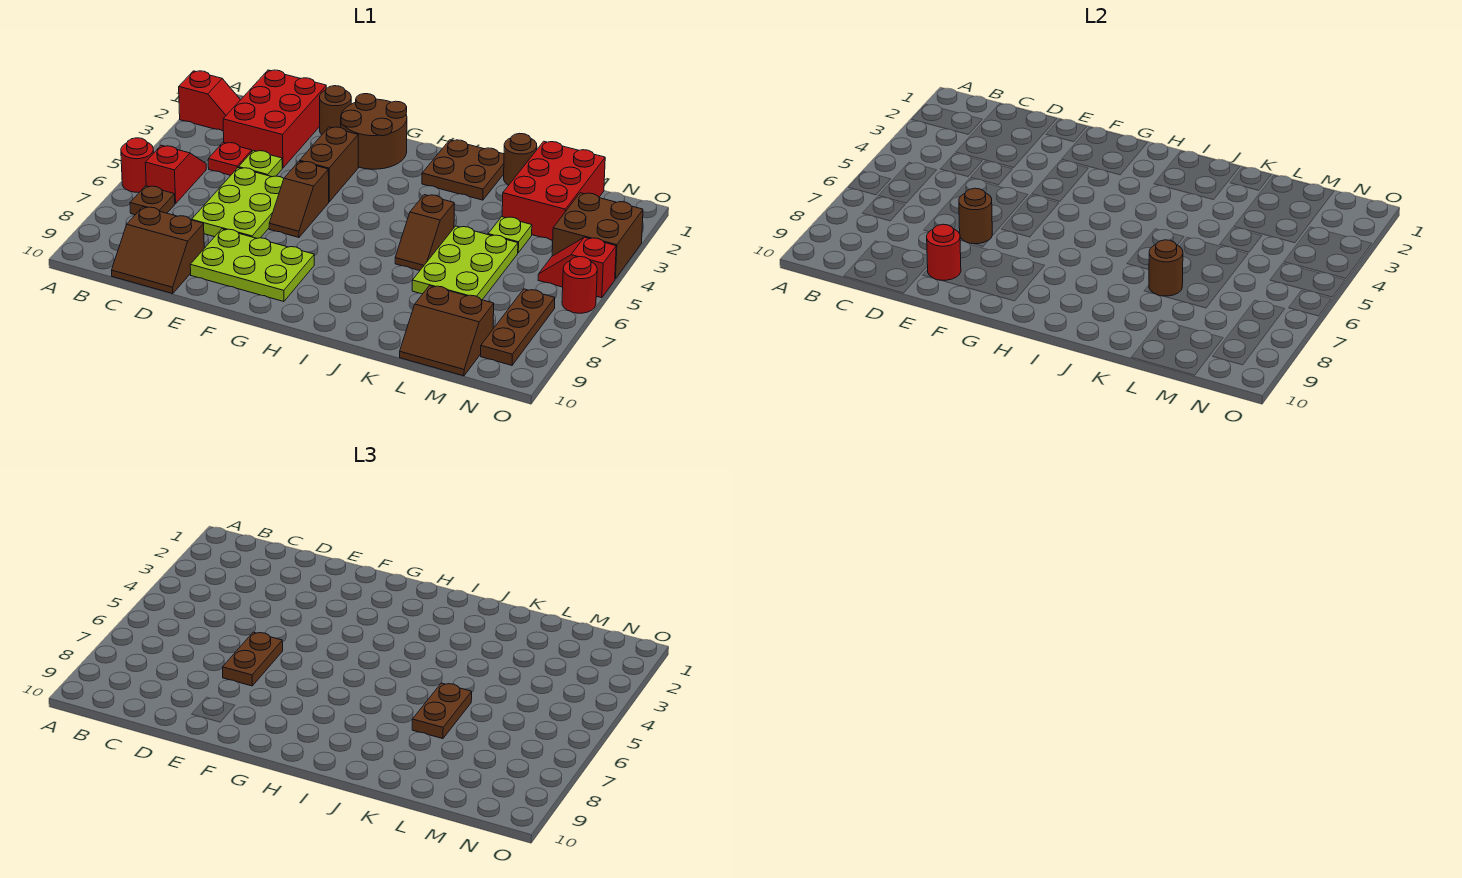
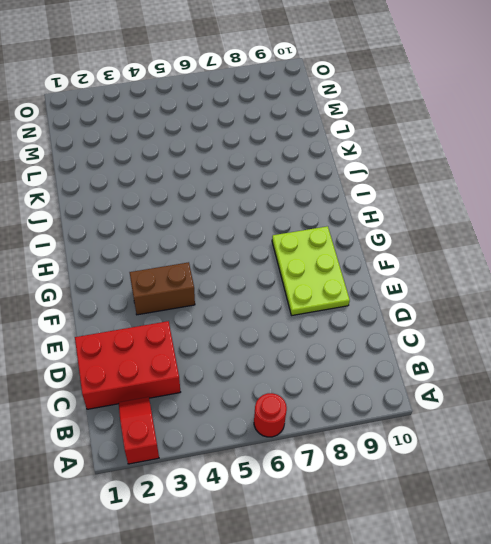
none -> red 1x2 slope [145,145,206,204]
none -> brown 1x1 plate [130,186,175,215]
none -> red 1x1 plate [208,142,252,175]
none -> brown 2x2 slope [112,207,204,294]

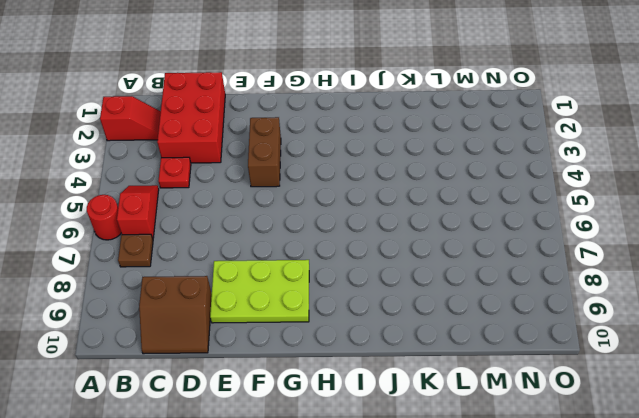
none -> lime 1x1 plate [239,150,282,177]
none -> lime 2x3 plate [192,168,284,238]
none -> brown 1x1 round brick [319,86,351,135]
none -> brown 2x2 round brick [341,94,407,169]

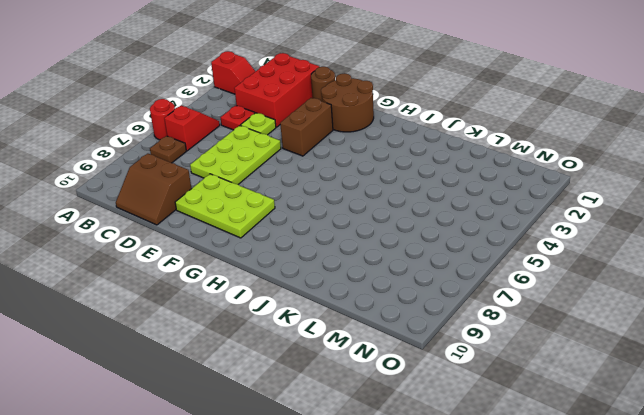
none -> brown 1x2 slope [269,161,329,237]
none -> brown 2x2 plate [422,140,504,200]
none -> brown 1x2 slope [395,195,454,271]
none -> brown 1x1 round brick [504,133,537,185]

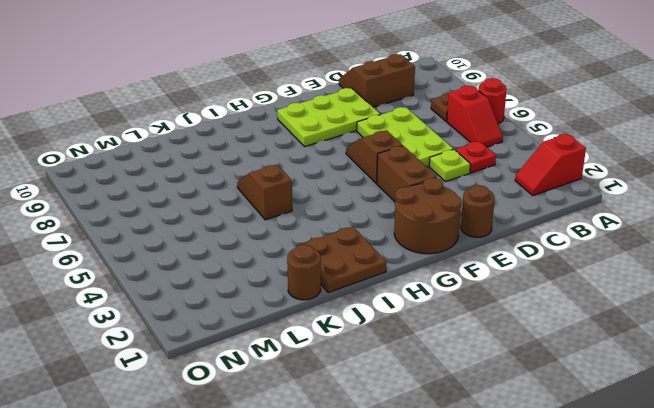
none -> red 2x3 brick [223,70,326,168]
none -> lime 2x3 plate [412,226,518,300]
none -> red 2x3 brick [502,141,605,240]
none -> lime 1x1 plate [488,217,532,253]

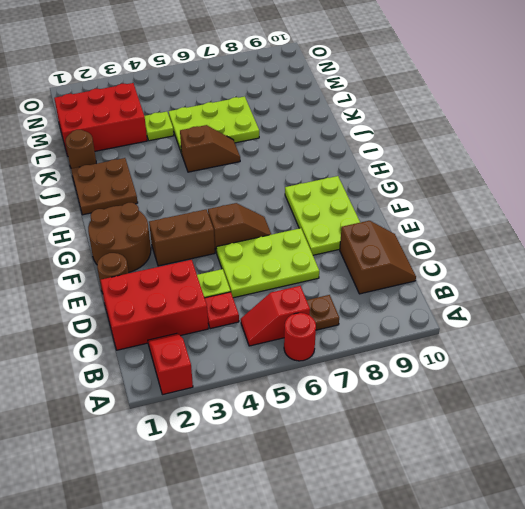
none -> brown 2x2 slope [400,286,494,376]
none -> brown 2x2 brick [552,193,643,279]
none -> red 1x2 slope [538,237,616,298]
none -> brown 1x3 plate [481,289,555,365]

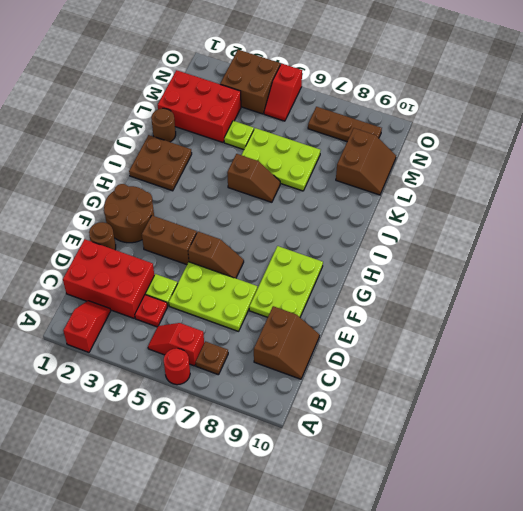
none -> red 1x1 round brick [562,257,597,313]
none -> brown 1x1 round brick [959,188,992,244]
none -> red 1x1 round brick [927,224,961,280]
none -> brown 1x1 round brick [1149,240,1183,296]

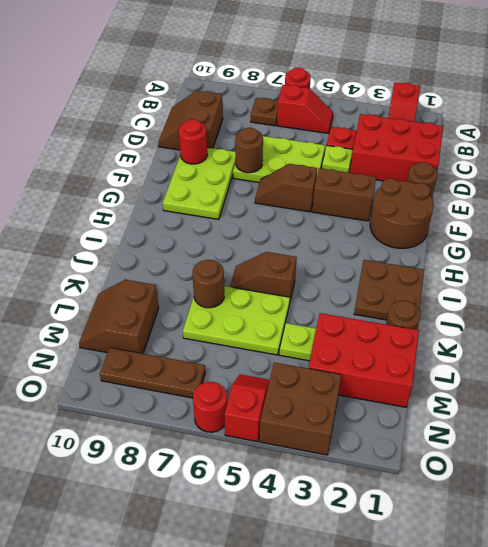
none -> brown 1x2 plate [223,632,283,686]
none -> brown 1x2 plate [412,683,472,739]

